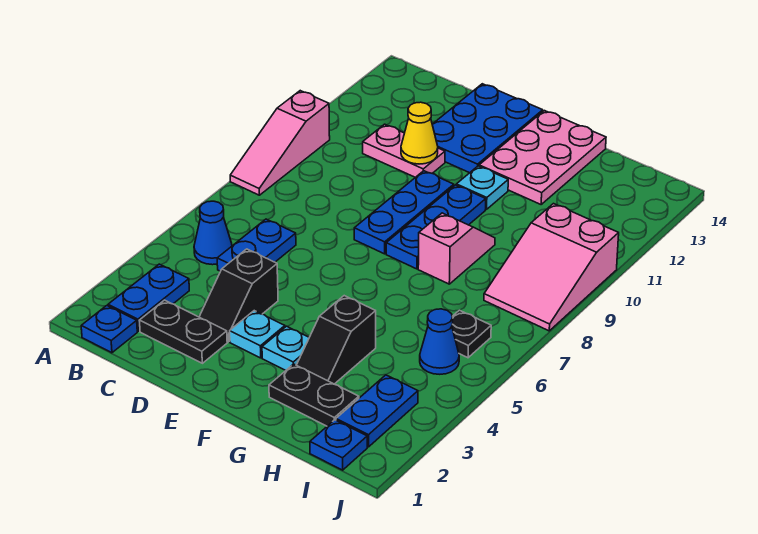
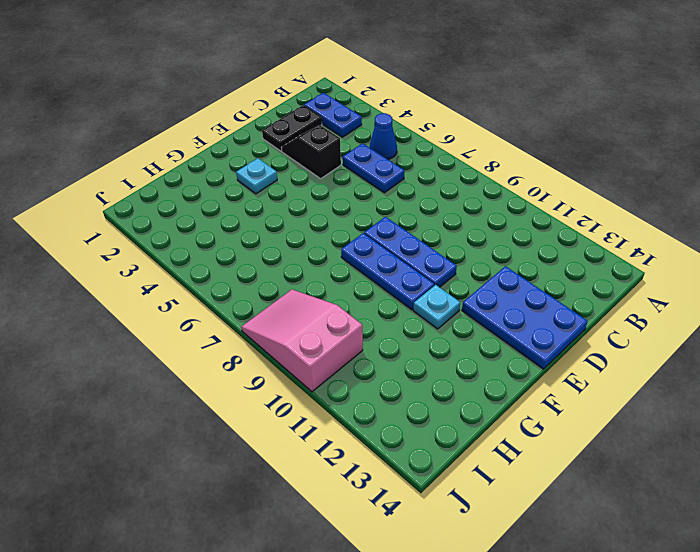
none -> pink 1x3 slope [230,91,330,195]
none -> blue 1x1 plate [81,306,137,353]
none -> pink 1x2 plate [363,124,445,177]

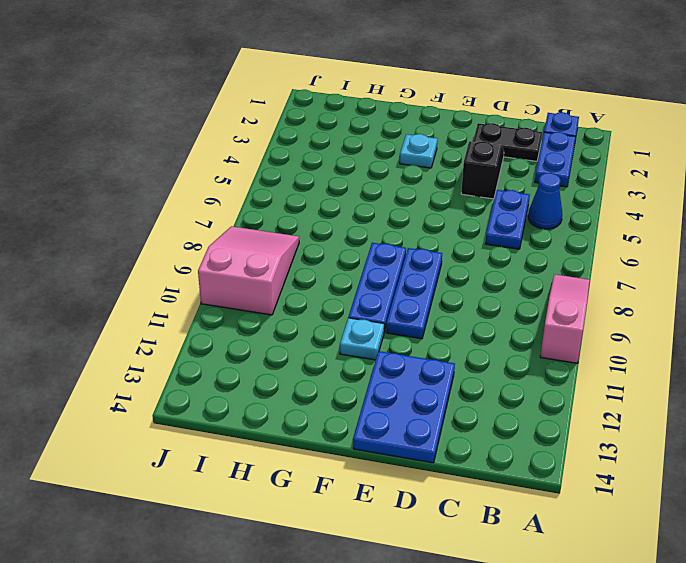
none -> pink 1x2 plate [363,124,445,177]
none -> cyan 1x1 plate [230,311,285,358]
none -> pink 2x3 plate [479,111,606,204]

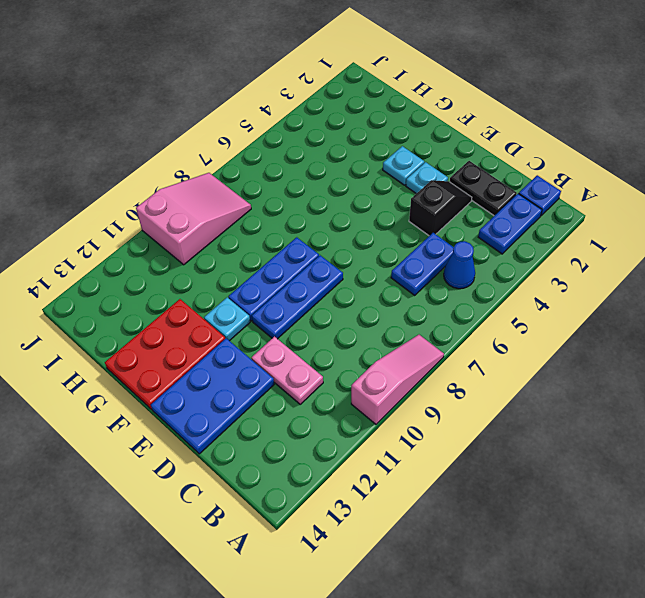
red 2x3 plate [105,299,225,410] -> pink 2x3 plate [479,111,606,204]
none -> black 1x2 plate [269,364,359,426]
none -> black 1x2 slope [297,296,376,384]
none -> pink 1x2 slope [418,213,495,284]

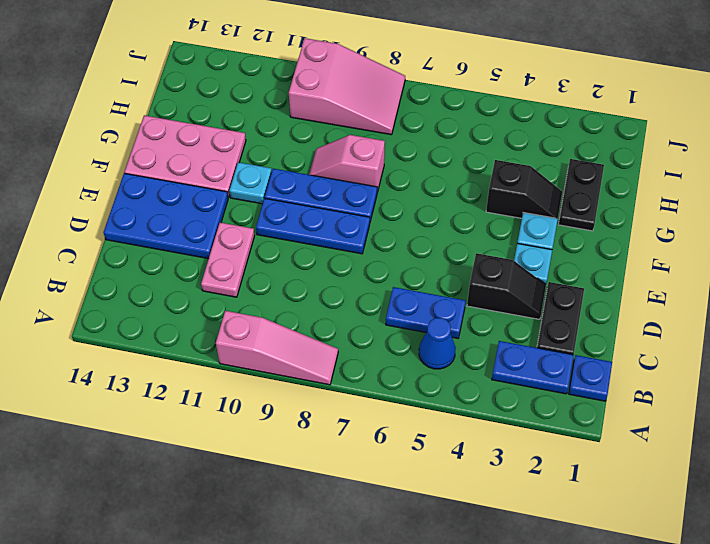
none -> blue 1x1 plate [310,420,367,470]
none -> blue 1x2 plate [336,375,418,447]
none -> blue 1x1 cone [420,309,459,374]

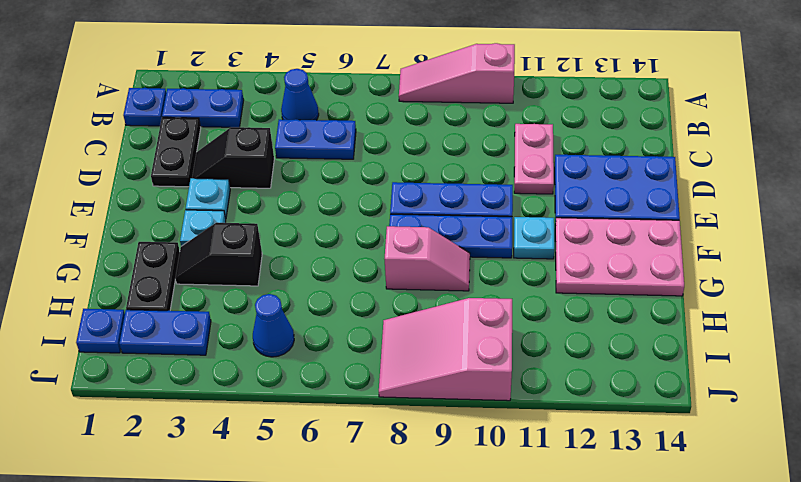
none -> black 1x1 plate [452,310,491,358]
none -> yellow 1x1 cone [401,102,438,164]

